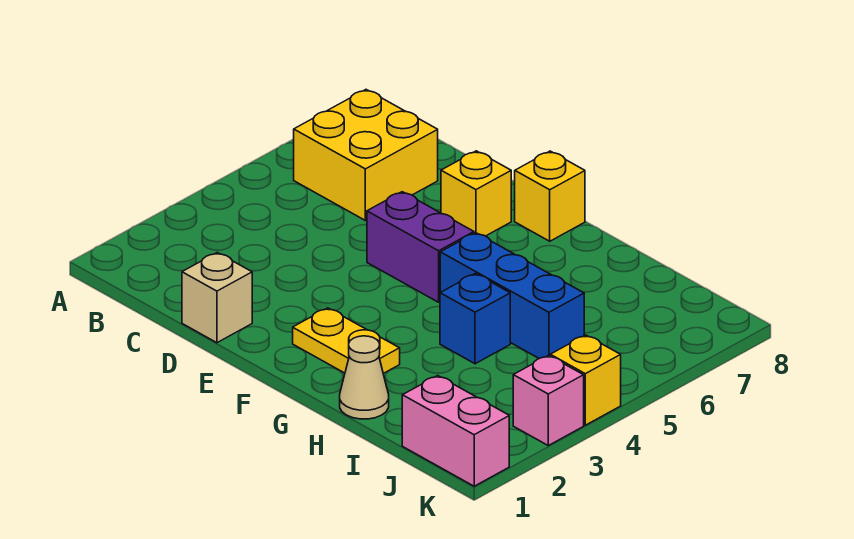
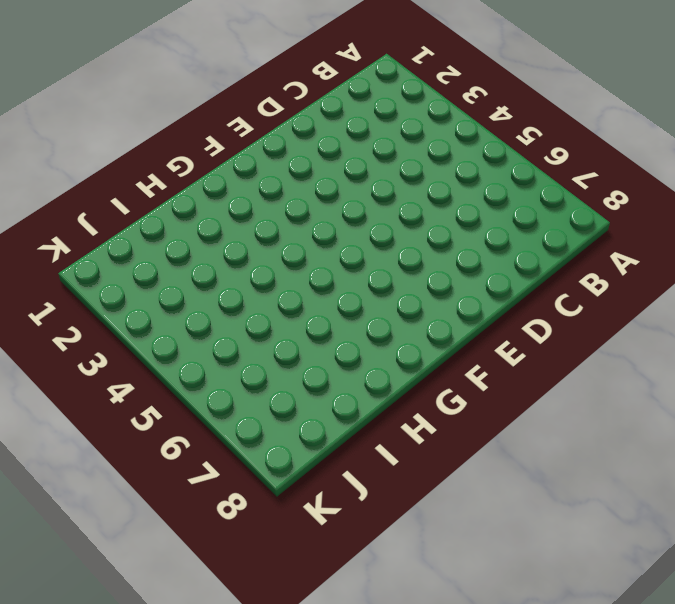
none -> yellow 2x2 brick [294,90,438,220]
none -> tan 1x1 brick [182,253,252,343]
none -> purple 1x2 brick [367,192,474,302]

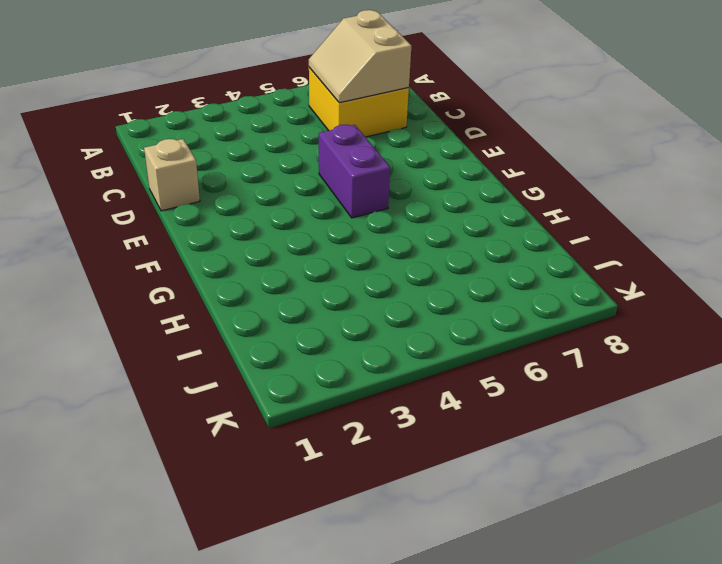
tan 2x2 slope [309,10,412,103] -> none
none -> yellow 1x1 brick [441,151,511,236]
none -> yellow 1x2 plate [293,308,400,374]
none -> yellow 1x1 brick [515,151,585,241]

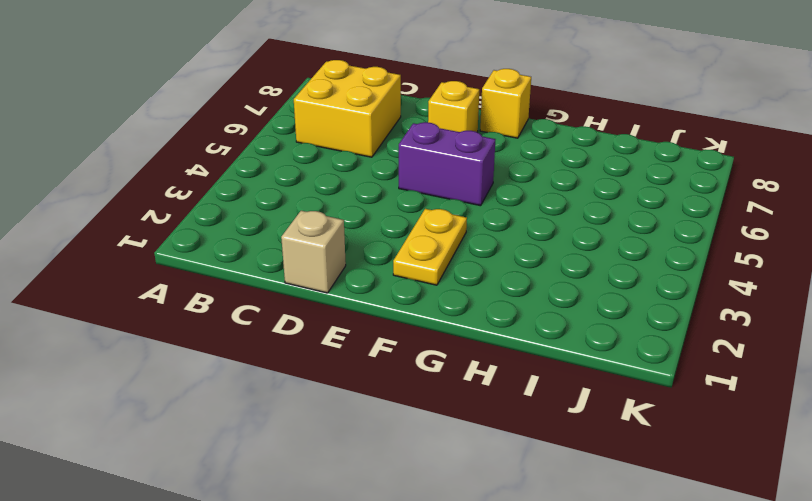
yellow 1x2 plate [393,209,467,285] -> yellow 1x2 plate turned to [293,308,400,374]
none -> blue 1x3 brick [440,233,584,359]
none -> tan 1x1 cone [340,336,389,419]
none -> blue 1x1 brick [440,274,510,364]

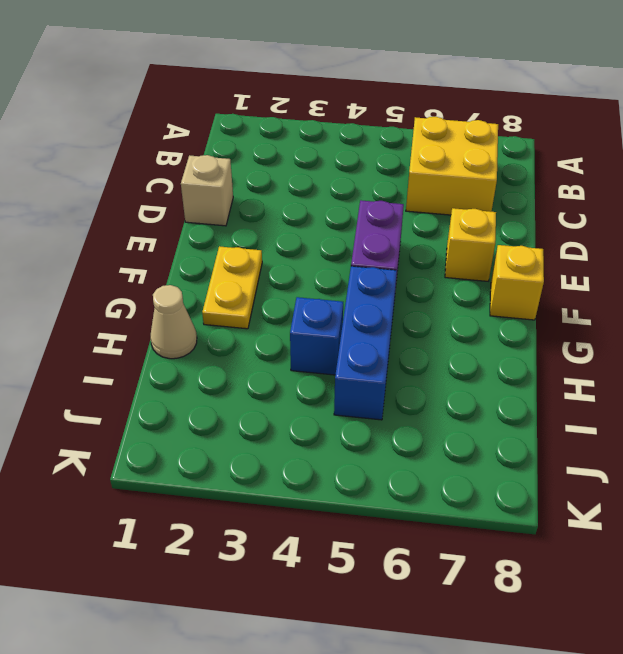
none -> pink 1x2 brick [402,376,509,486]
none -> pink 1x1 brick [513,355,584,445]
none -> yellow 1x1 brick [550,335,621,425]

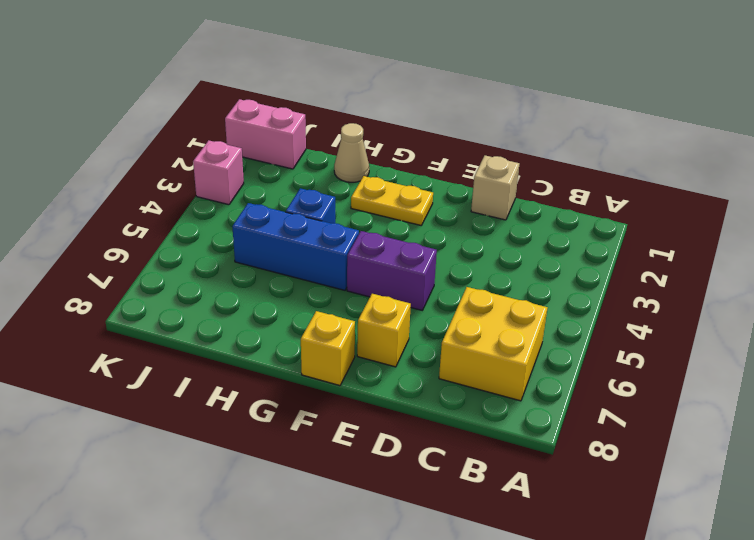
none -> yellow 1x1 brick [550,335,621,425]

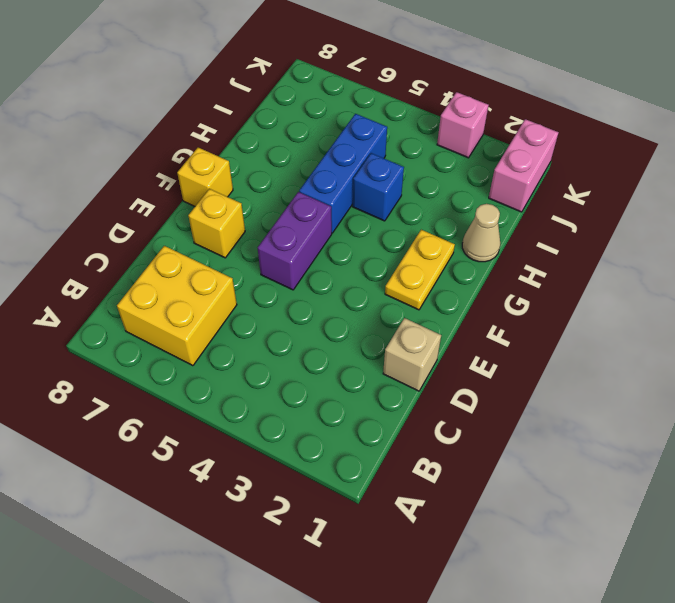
none -> yellow 1x1 brick [550,335,621,425]

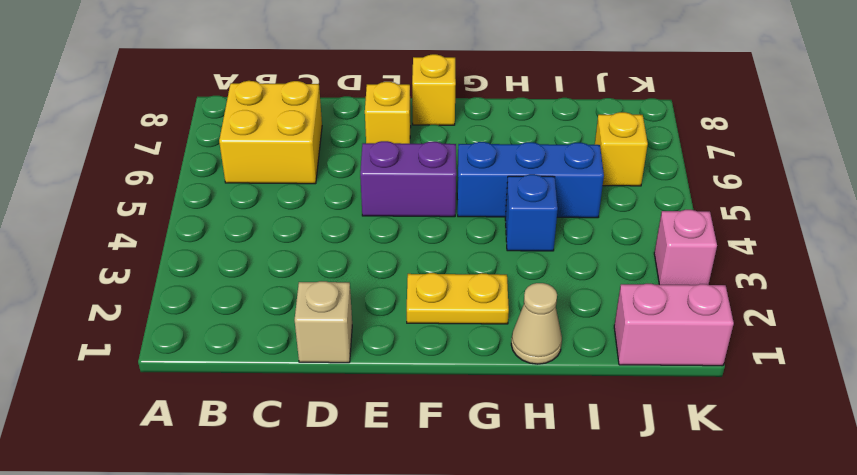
yellow 1x1 brick [595,112,648,186] -> yellow 1x1 brick moved to [550,335,621,425]

